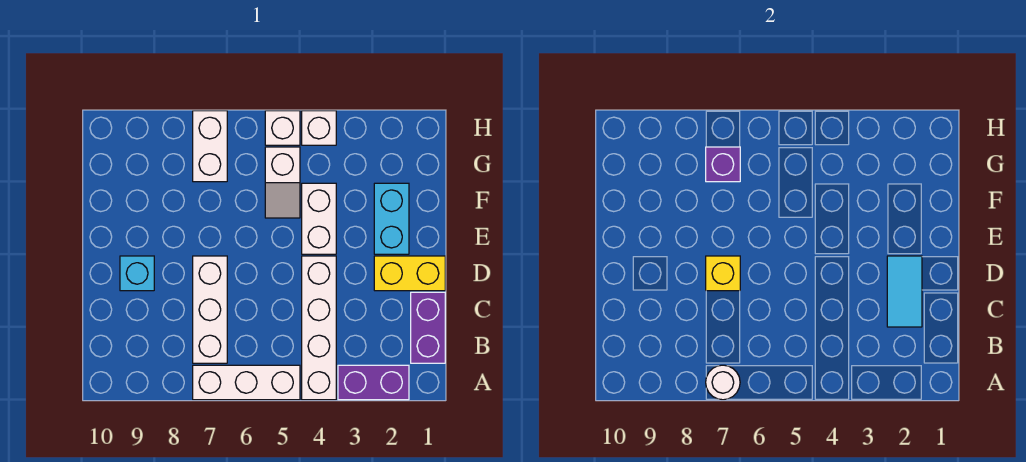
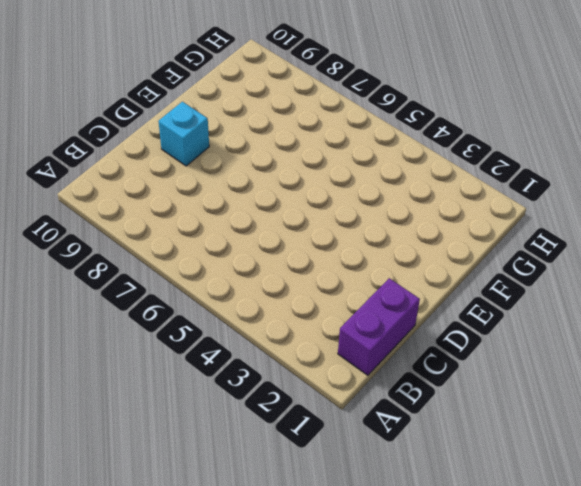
none -> purple 1x2 brick [338,365,409,400]
none -> white 1x4 brick [302,256,336,400]
none -> white 1x3 brick [193,365,300,400]

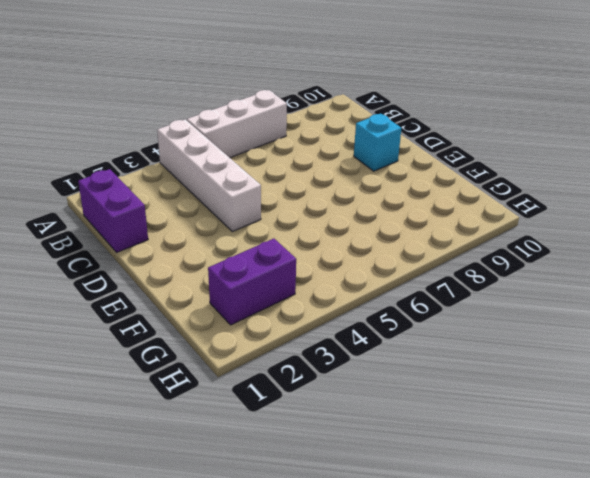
purple 1x2 brick [208,239,296,325] -> purple 1x2 brick moved to [338,365,409,400]
none -> white 1x3 brick [193,256,227,363]
none -> yellow 1x2 brick [374,256,445,291]
none -> cyan 1x2 brick [374,183,409,254]

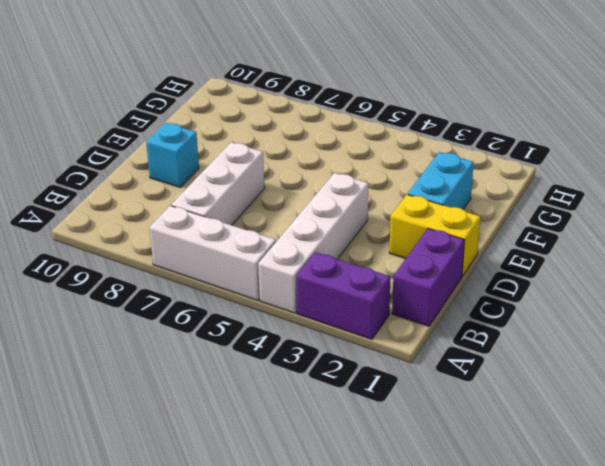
none -> white 1x2 brick [302,183,336,254]
none -> white 1x2 slope [265,147,300,218]
none -> white 1x2 brick [193,111,227,182]

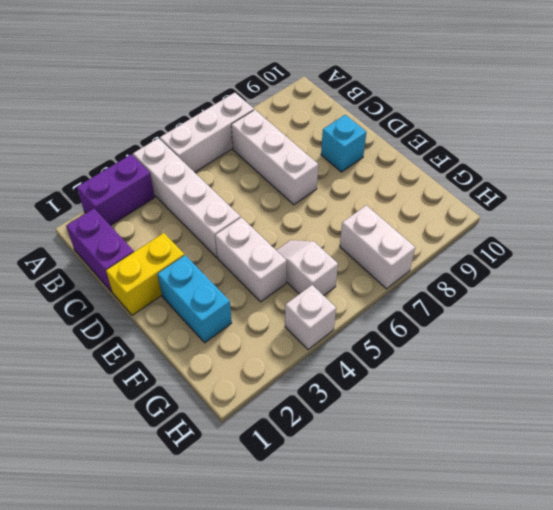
none -> white 1x1 brick [265,111,300,145]
none -> white 1x1 round brick [706,365,740,400]
none -> cyan 1x2 tile [887,256,922,327]

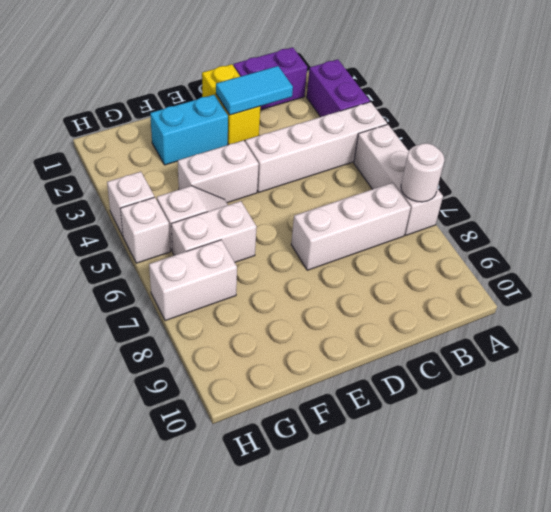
white 1x2 brick [171,201,257,262] -> none
none -> cyan 1x1 brick [120,256,154,291]
none -> yellow 1x1 brick [706,256,740,291]
none -> purple 1x1 brick [706,147,740,182]

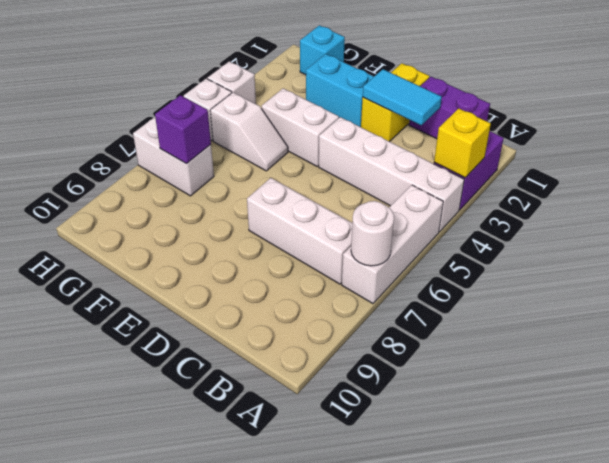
yellow 1x1 brick [434,108,491,178] -> yellow 1x1 brick moved to [706,256,740,291]
cyan 1x1 brick [300,25,345,75] -> cyan 1x1 brick moved to [120,256,154,291]

